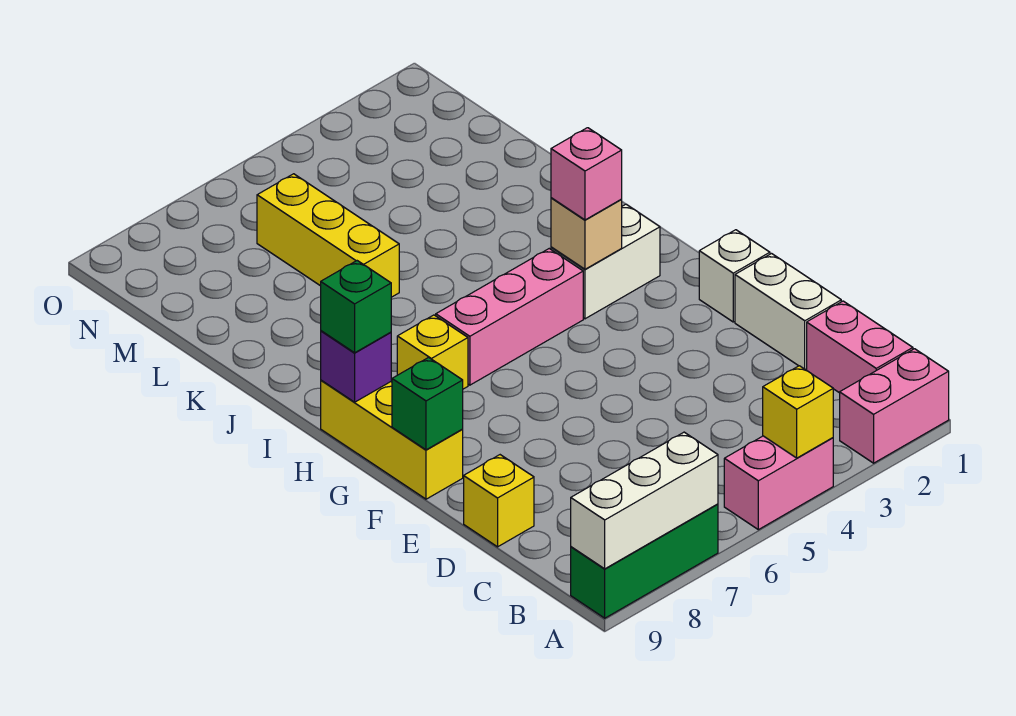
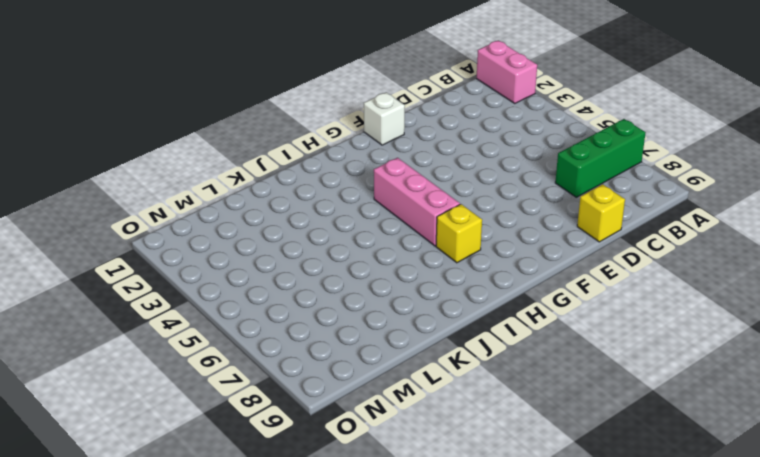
green 1x3 brick [555,119,646,197] -> green 1x3 brick turned to [571,504,718,618]
none -> pink 1x2 brick [724,436,833,530]
none -> pink 1x2 brick [807,301,913,393]
none -> white 1x2 brick [735,254,841,370]

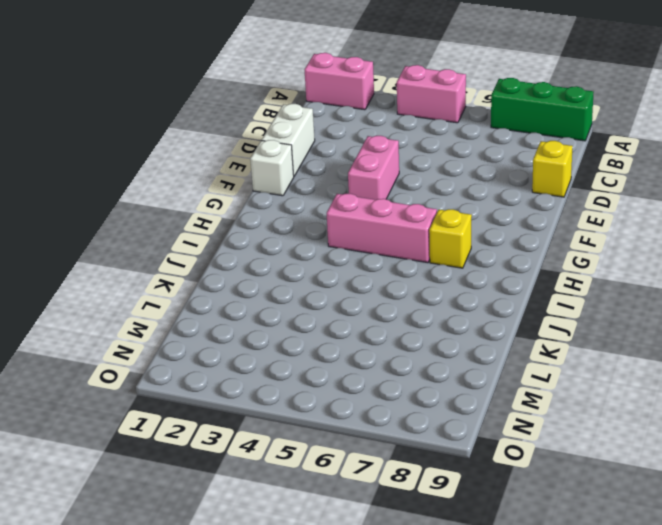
pink 1x2 brick [348,136,399,200] -> pink 1x2 brick moved to [807,301,913,393]
none -> yellow 1x3 brick [321,380,463,499]
none -> white 1x2 brick [551,204,660,319]
none -> yellow 1x3 brick [257,174,399,297]

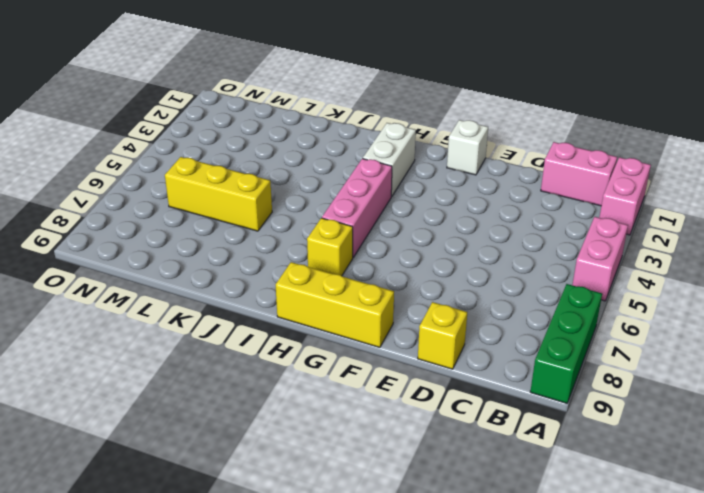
none -> white 1x2 brick [735,254,841,370]
none -> yellow 1x1 brick [763,366,833,458]
none -> white 1x3 brick [571,432,718,569]

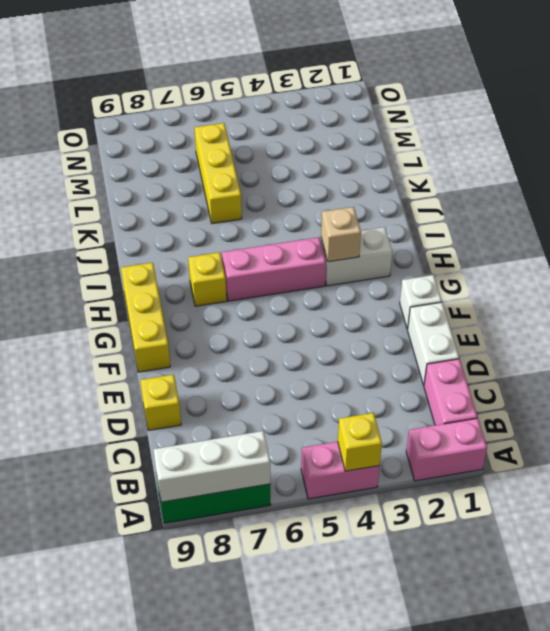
none -> green 1x1 brick [392,357,463,450]
none -> purple 1x1 brick [321,331,391,402]
none -> pink 1x1 brick [551,128,622,220]

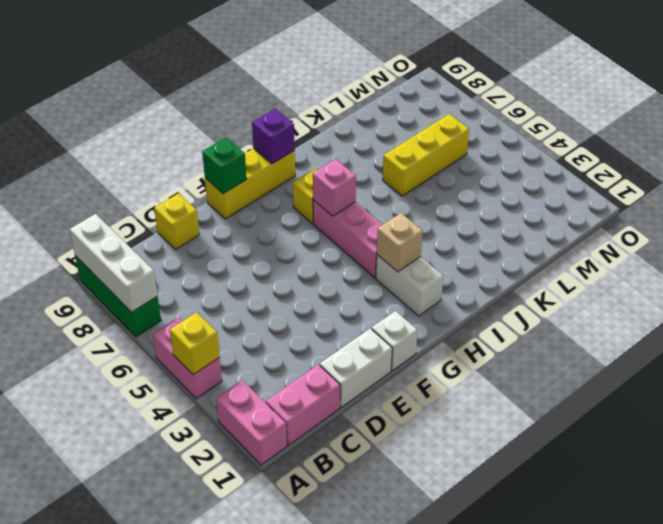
pink 1x1 brick [313,159,356,216] -> pink 1x1 brick moved to [551,128,622,220]
none -> green 1x1 brick [321,261,391,353]

